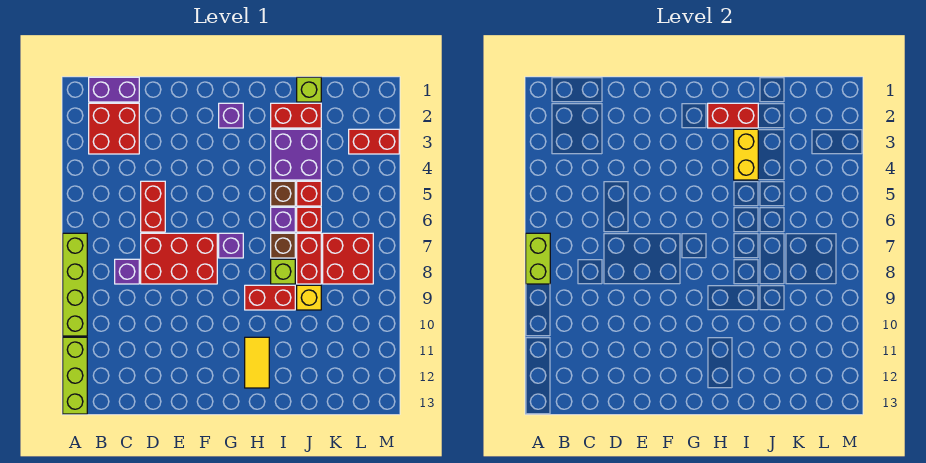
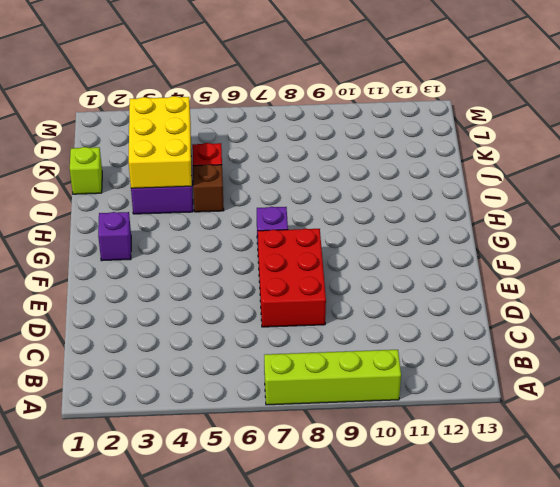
yellow 2x3 brick [129,96,192,188] -> yellow 1x2 brick [734,129,758,180]
none -> lime 1x3 brick [63,337,87,414]
none -> purple 1x2 brick [89,77,139,102]
none -> red 2x2 brick [89,103,139,154]

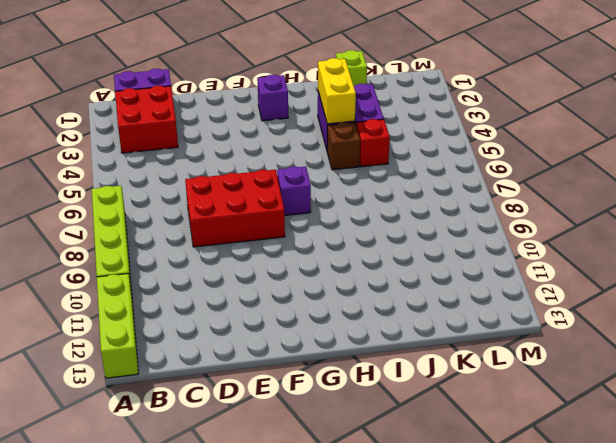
none -> purple 1x1 brick [115,259,139,284]
none -> red 1x2 brick [141,181,165,232]
none -> red 1x2 brick [245,285,295,310]

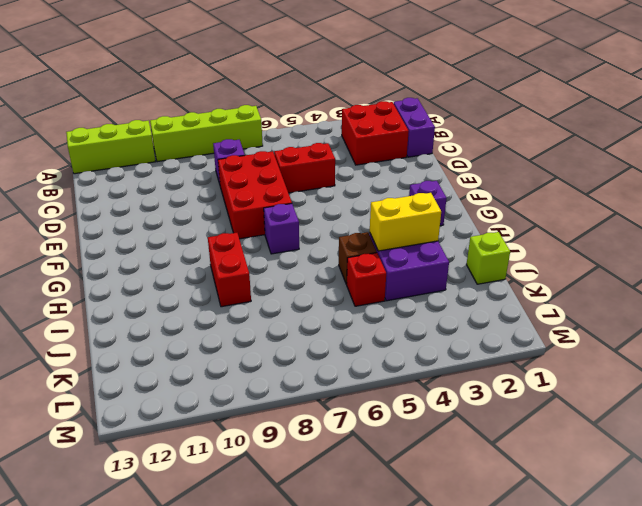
none -> yellow 1x2 tile [245,337,269,388]
none -> red 1x2 brick [271,103,321,128]
none -> purple 1x1 brick [271,207,295,232]

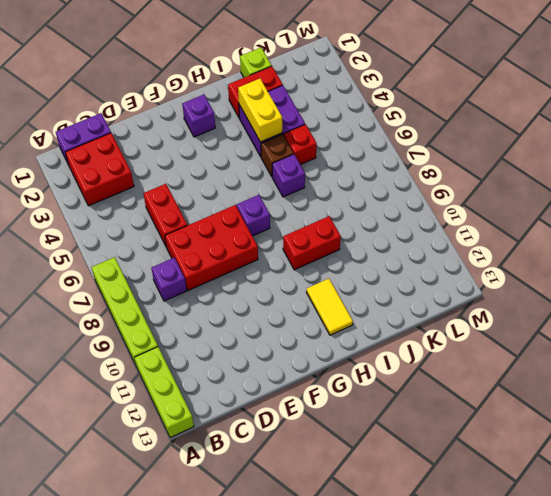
none -> brown 1x1 brick [271,233,295,258]
none -> lime 1x1 brick [271,259,295,284]
none -> red 1x1 brick [297,207,321,232]

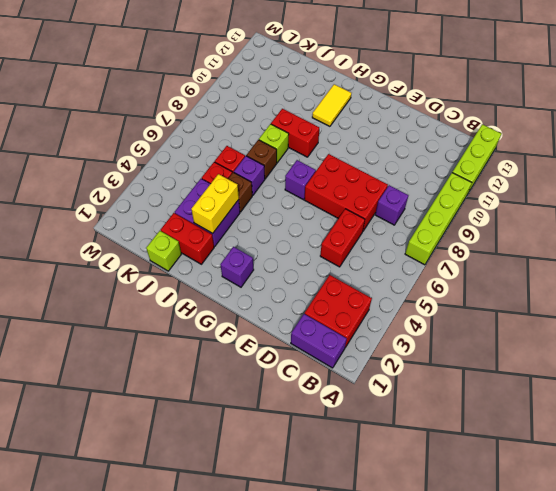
none -> red 1x2 brick [297,233,321,284]
none -> yellow 1x1 brick [297,285,321,310]
none -> red 2x2 brick [323,233,373,284]

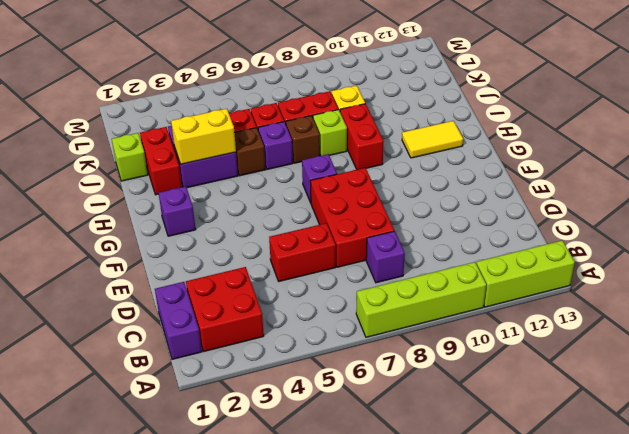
none -> red 2x2 brick [323,233,373,284]
none -> red 1x2 brick [349,129,399,154]
none -> lime 1x2 brick [526,233,550,284]

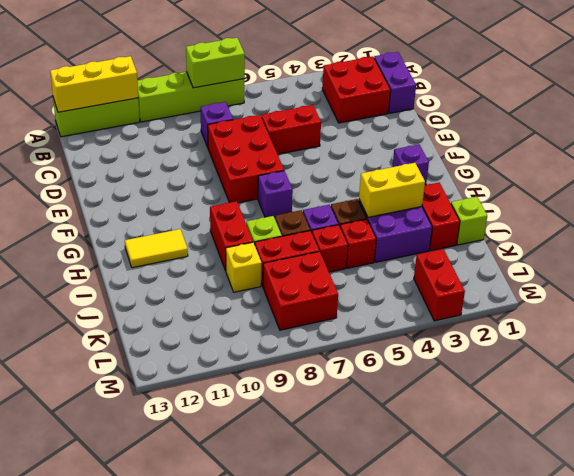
yellow 1x3 brick [50,56,138,112] -> none
none -> red 1x2 brick [708,103,758,128]

